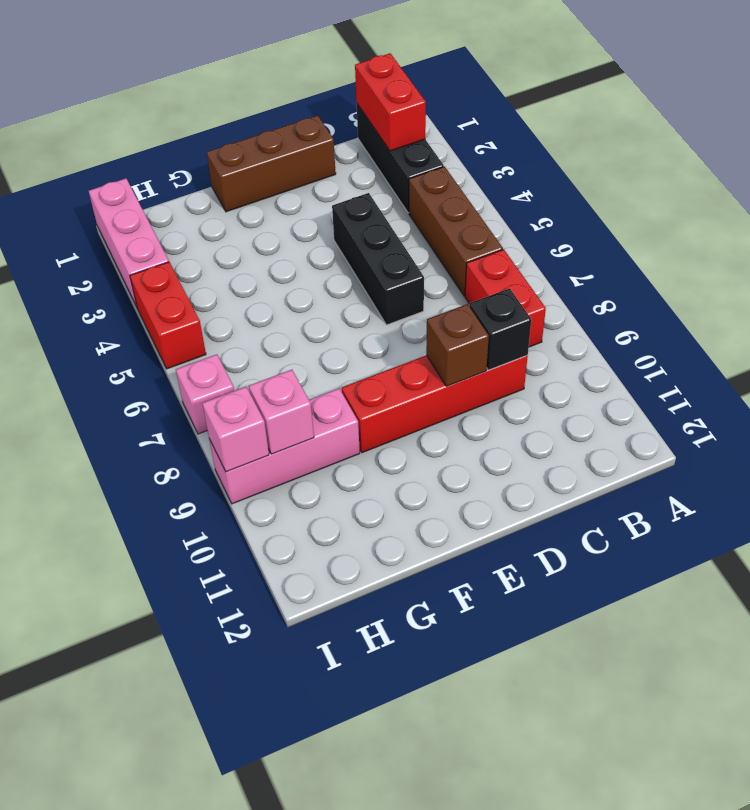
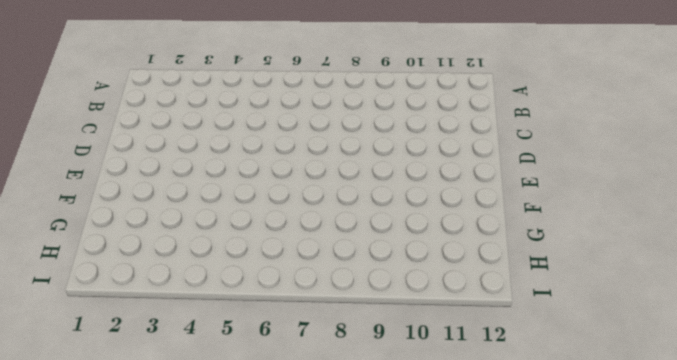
none -> black 1x3 brick [356,103,444,213]
none -> brown 1x3 brick [409,167,503,296]
none -> red 1x2 brick [465,250,546,347]

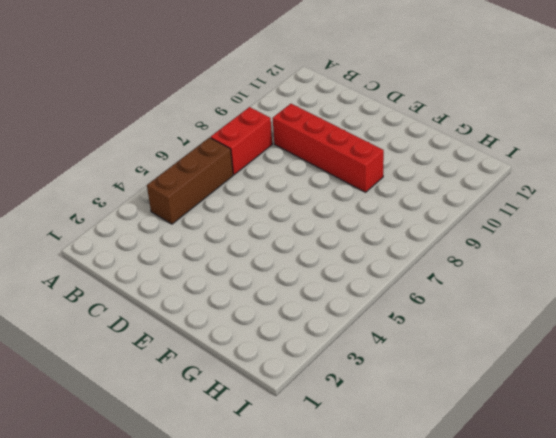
none -> black 1x3 brick [356,103,444,213]
none -> brown 1x3 brick [207,115,336,212]
none -> black 1x3 brick [332,193,424,325]

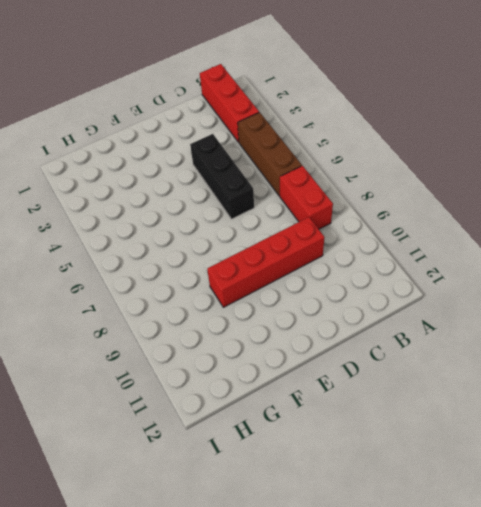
red 1x3 brick [200,64,259,142] -> black 1x3 brick [356,103,444,213]
none -> brown 1x3 brick [207,115,336,212]
none -> pink 1x3 brick [209,389,360,504]
none -> pink 1x3 brick [89,178,169,307]

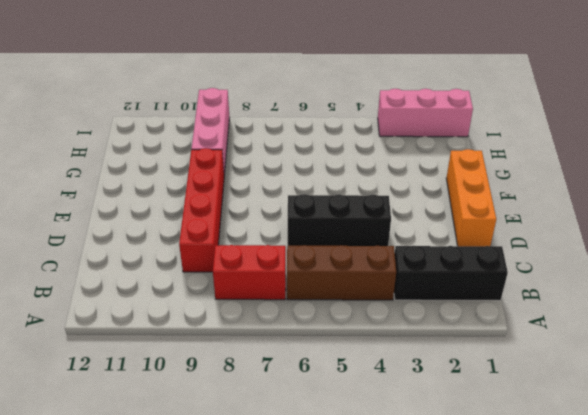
orange 1x3 brick [446,149,496,246] -> brown 1x3 brick [207,115,336,212]
none -> red 1x2 brick [130,262,206,369]
none -> pink 1x1 brick [176,354,234,434]
none -> red 1x2 brick [355,53,426,151]

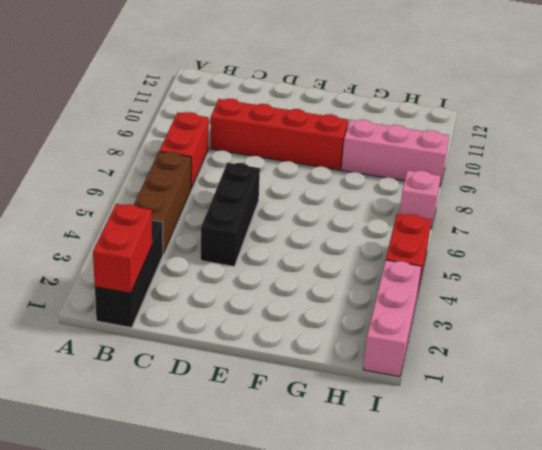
none -> brown 1x3 brick [207,115,336,212]
none -> black 1x1 brick [469,288,531,370]
none -> brown 1x1 brick [426,304,489,386]

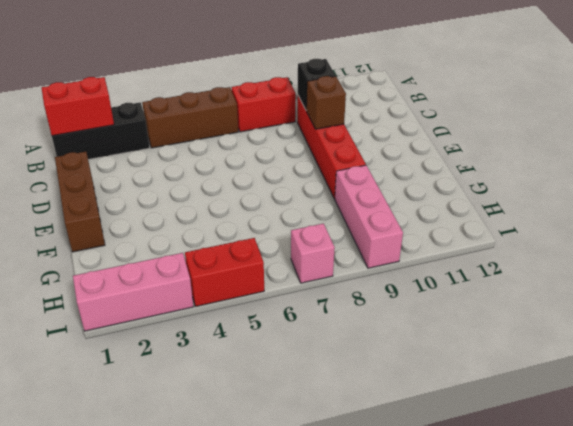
none -> black 1x3 brick [332,193,424,325]
none -> pink 1x1 brick [249,370,314,454]
none -> pink 1x1 brick [202,387,269,472]

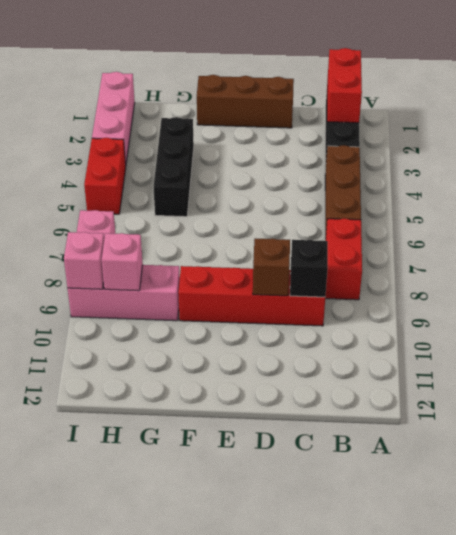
black 1x3 brick [154,117,194,217] -> black 1x3 brick moved to [332,193,424,325]

